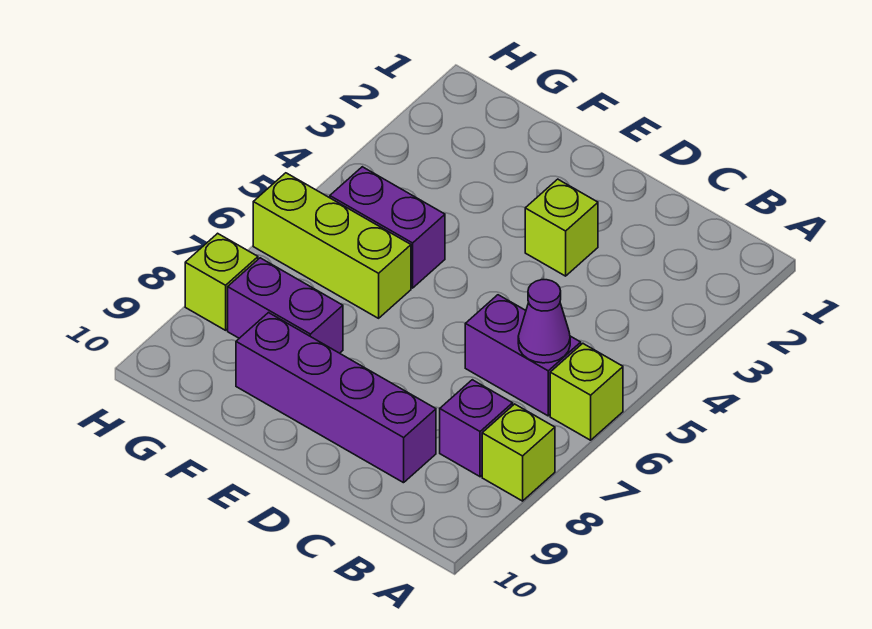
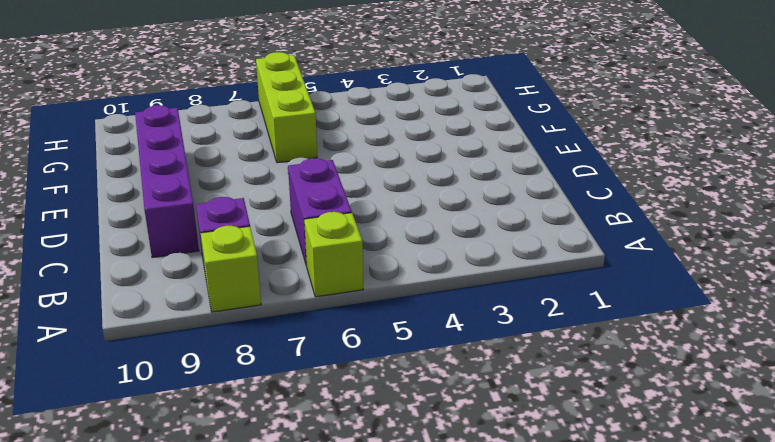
none -> lime 1x1 brick [525,179,598,276]
none -> purple 1x2 brick [330,167,445,288]

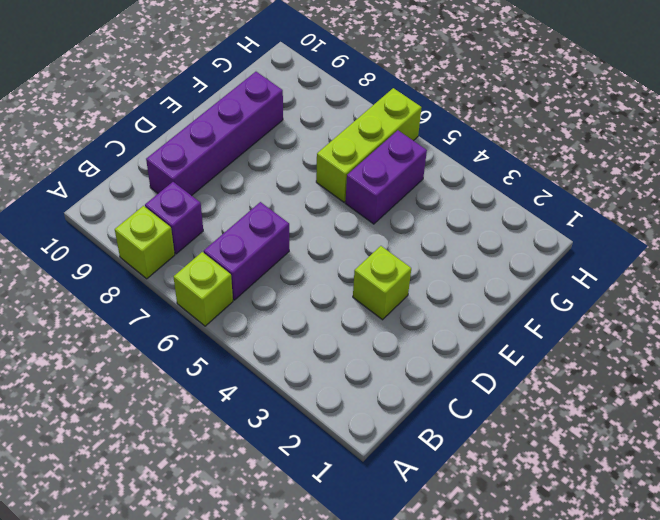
none -> purple 1x2 brick [228,258,343,353]
none -> lime 1x1 brick [185,233,258,330]

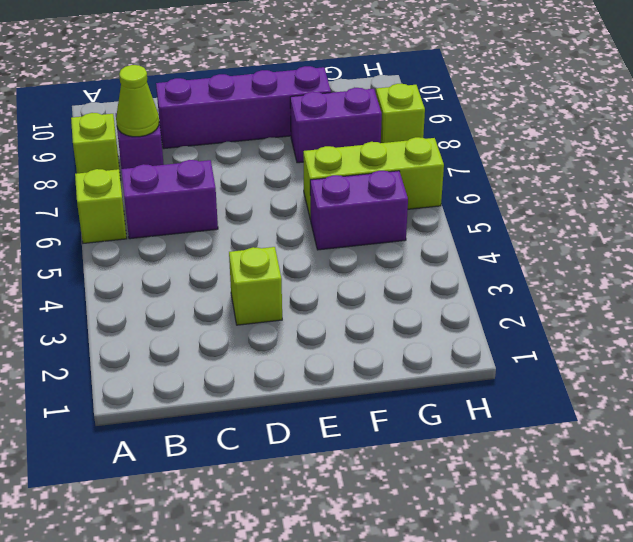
lime 1x1 cone [116,65,159,137] -> none
none -> purple 1x1 cone [518,280,570,363]

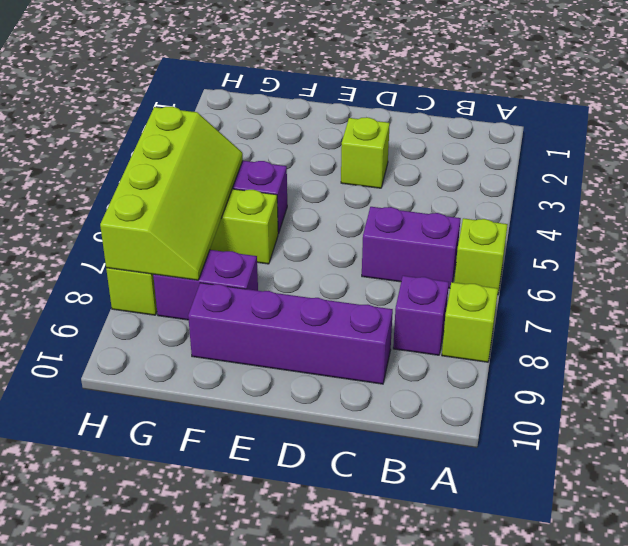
lime 2x4 slope [100,107,243,280] -> none
none -> purple 1x1 cone [518,280,570,363]

